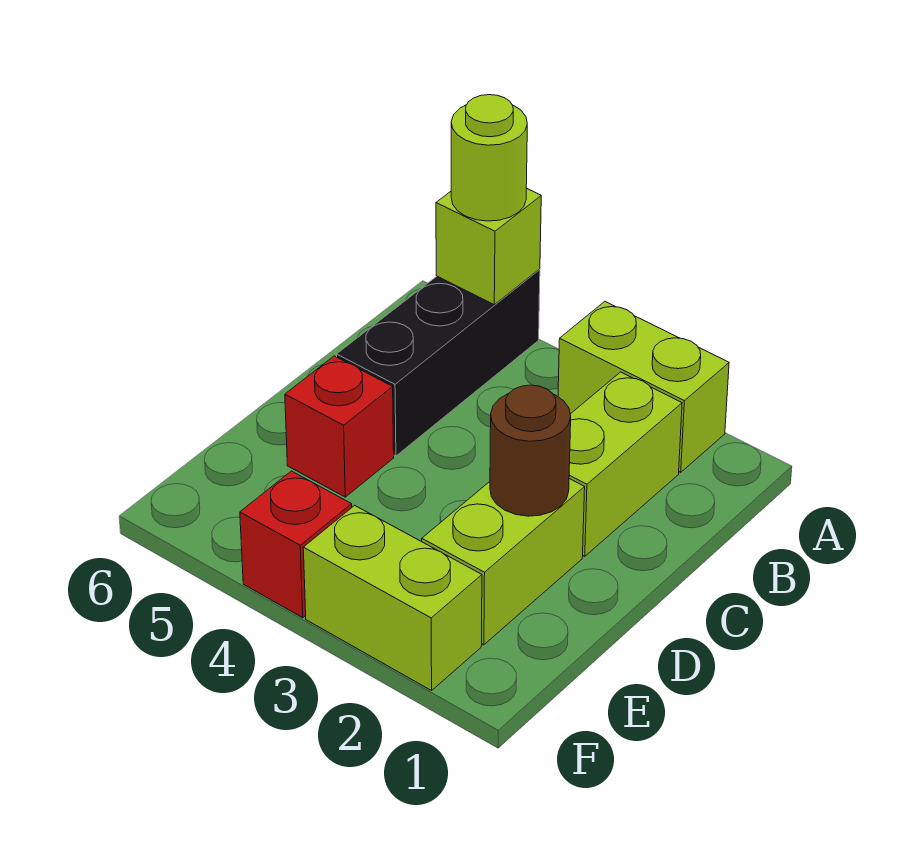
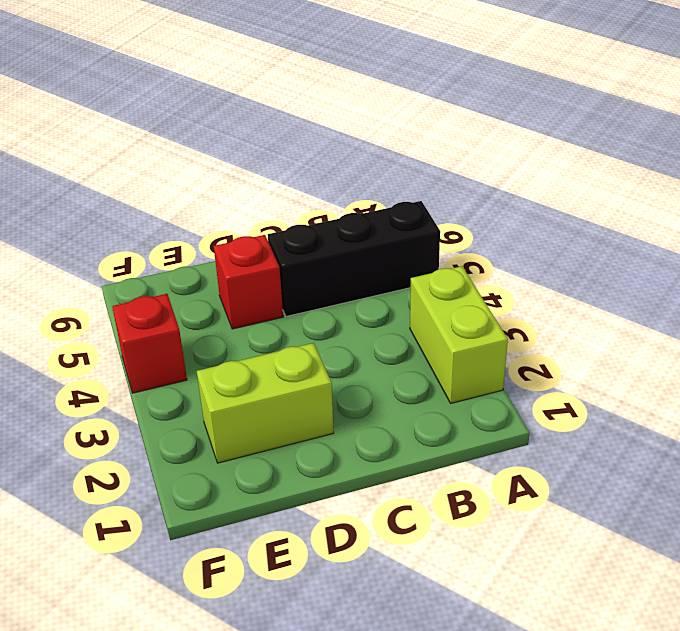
none -> lime 1x2 brick [569,372,682,556]
none -> lime 1x2 brick [303,505,482,691]

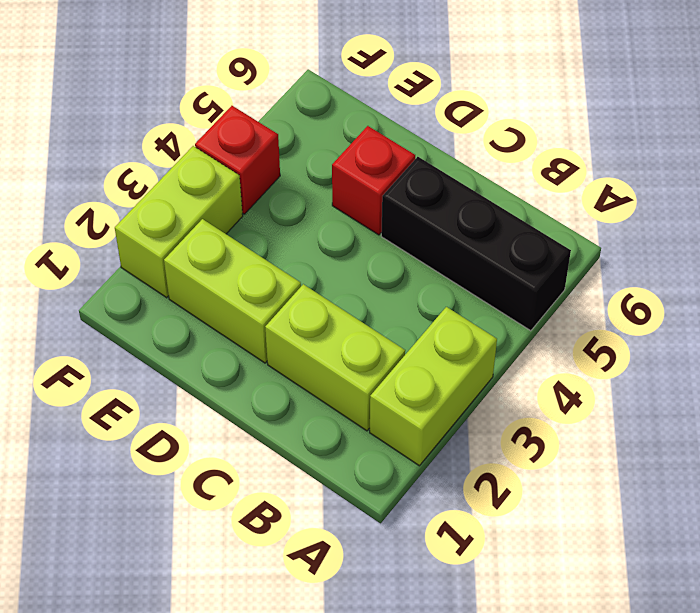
none -> lime 1x1 brick [436,188,541,305]
none -> brown 1x1 round brick [490,385,571,516]

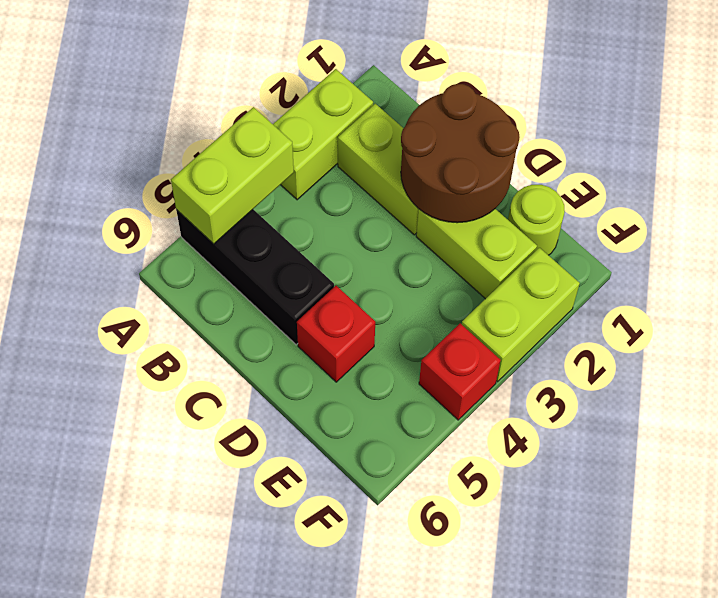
lime 1x2 brick [171,107,294,244] -> lime 1x1 brick [436,188,541,305]
brown 2x2 round brick [401,84,520,223] -> brown 1x1 round brick [490,385,571,516]
lime 1x1 round brick [508,185,565,255] -> lime 1x1 round brick moved to [451,95,527,221]

